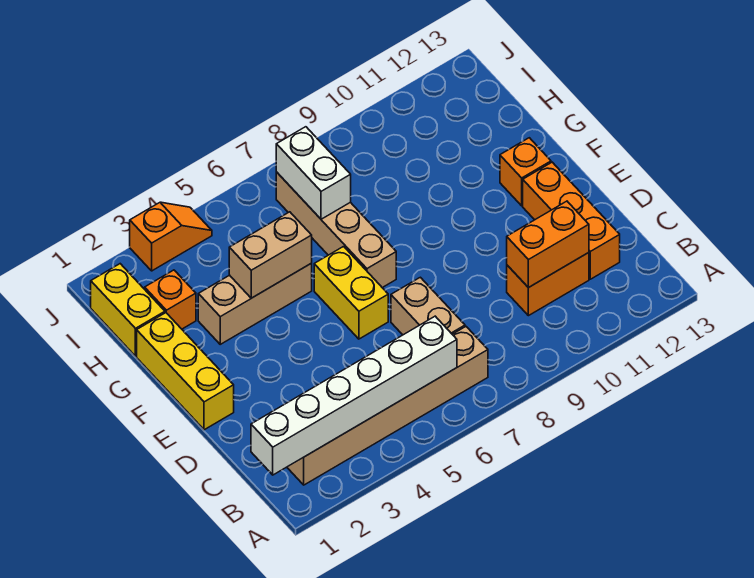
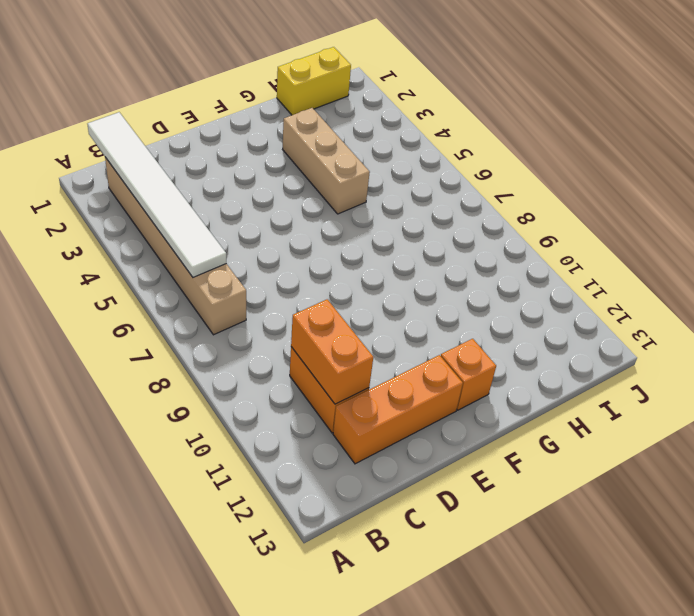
white 1x6 tile [88,112,226,277] -> white 1x6 brick [251,316,457,475]
none -> tan 1x2 brick [391,277,465,335]
none -> yellow 1x3 brick [137,313,234,430]
none -> yellow 1x2 brick [314,247,388,339]

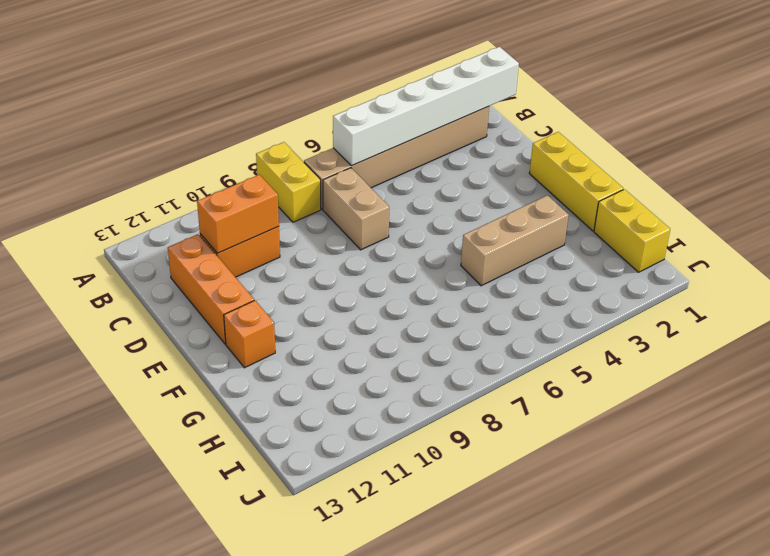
yellow 1x2 brick [256,142,321,222] -> yellow 1x2 brick moved to [314,247,388,339]
none -> tan 1x4 brick [276,172,396,288]
none -> orange 1x1 brick [145,270,196,329]
none -> orange 1x2 slope [130,202,212,271]

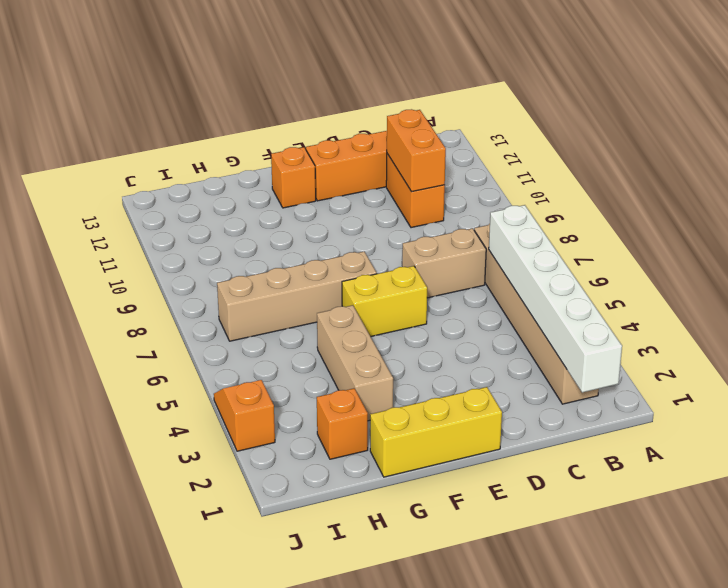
none -> yellow 1x2 brick [91,264,165,356]
none -> tan 1x2 brick [229,212,312,298]
none -> white 1x2 brick [276,127,351,219]

